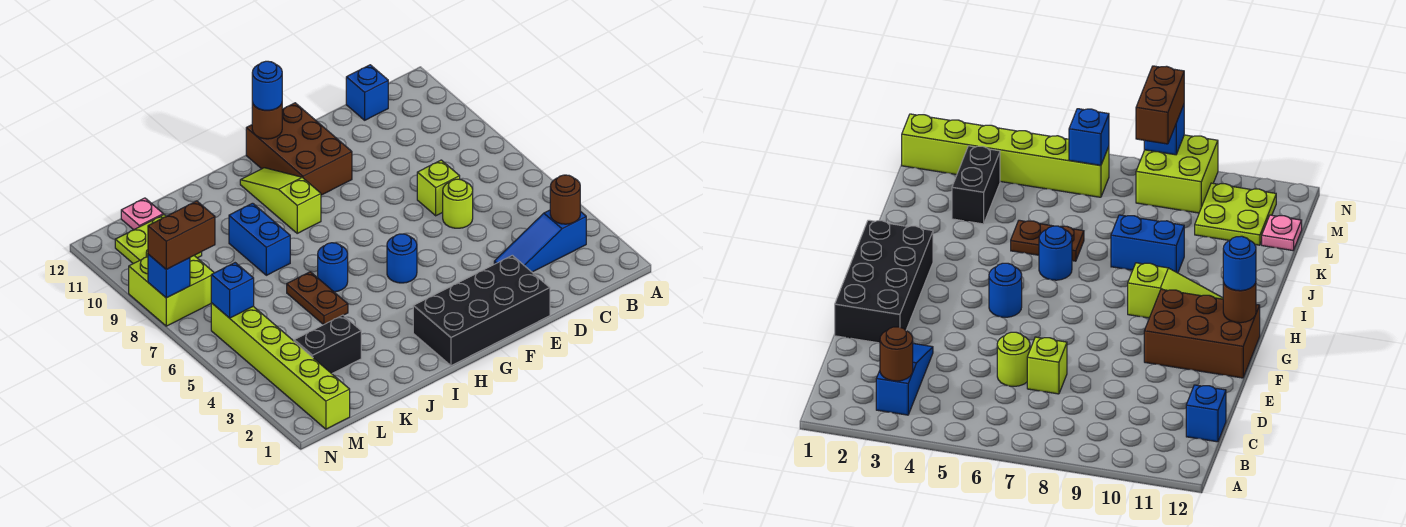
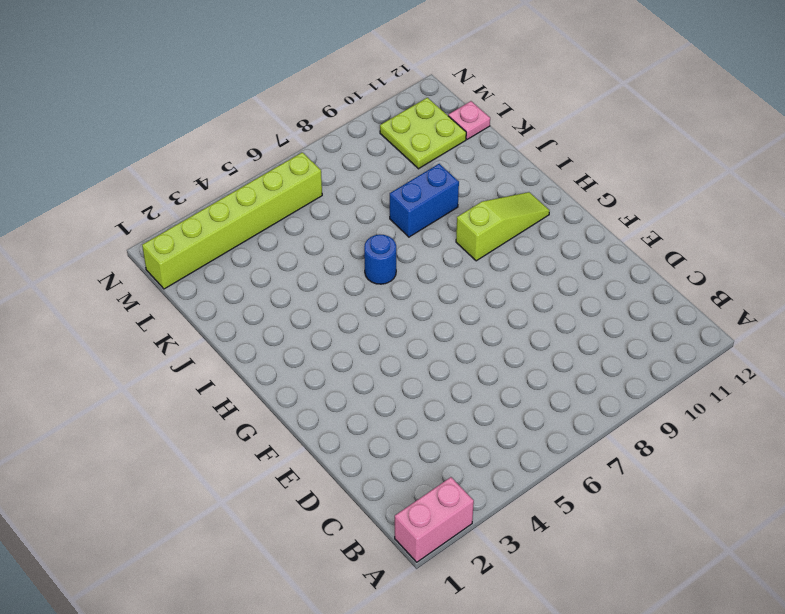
pink 1x2 brick [395,477,474,562] -> none
none -> blue 1x3 slope [494,210,586,272]
none -> blue 1x1 brick [346,65,388,120]
none -> lime 1x1 round brick [443,179,473,228]

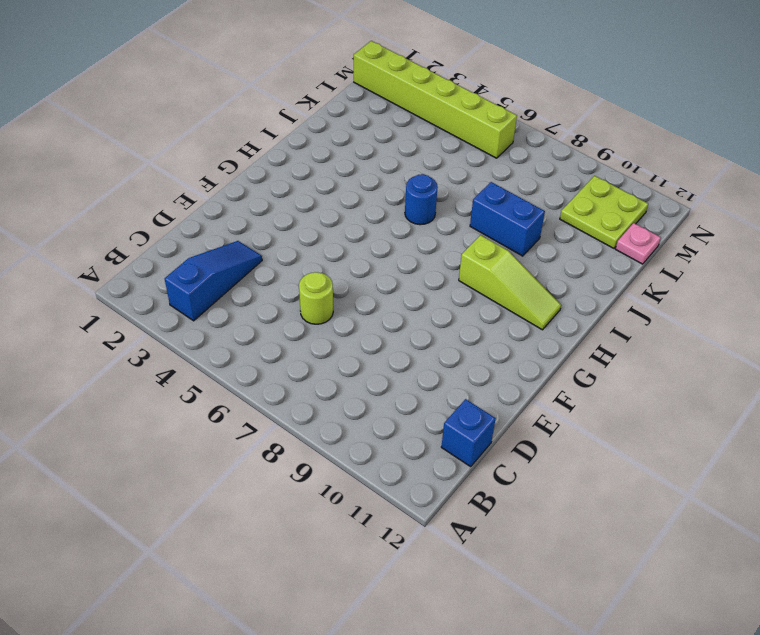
none -> lime 1x1 brick [417,160,460,216]
none -> black 2x4 brick [413,255,550,366]
none -> brown 2x3 brick [246,103,352,195]

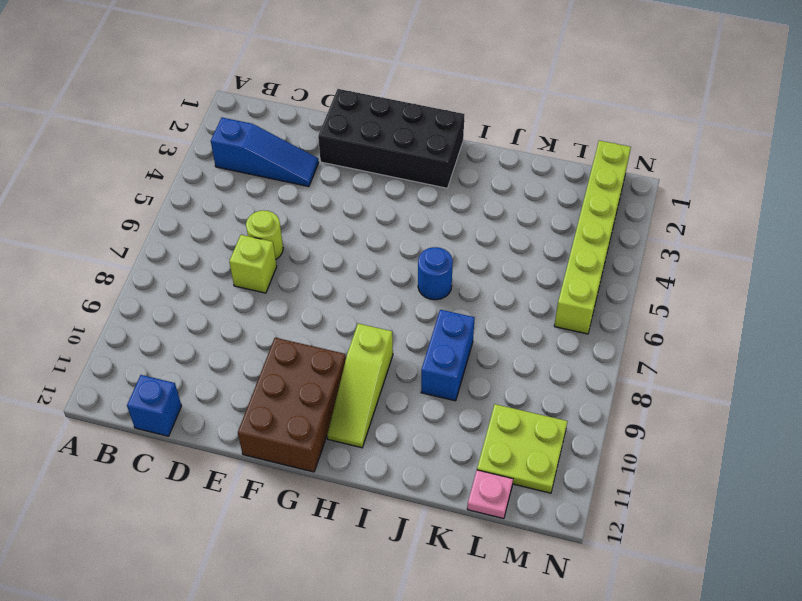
none -> blue 1x1 round brick [387,234,417,283]
none -> brown 1x2 plate [287,272,348,325]
none -> black 1x2 brick [294,315,361,374]

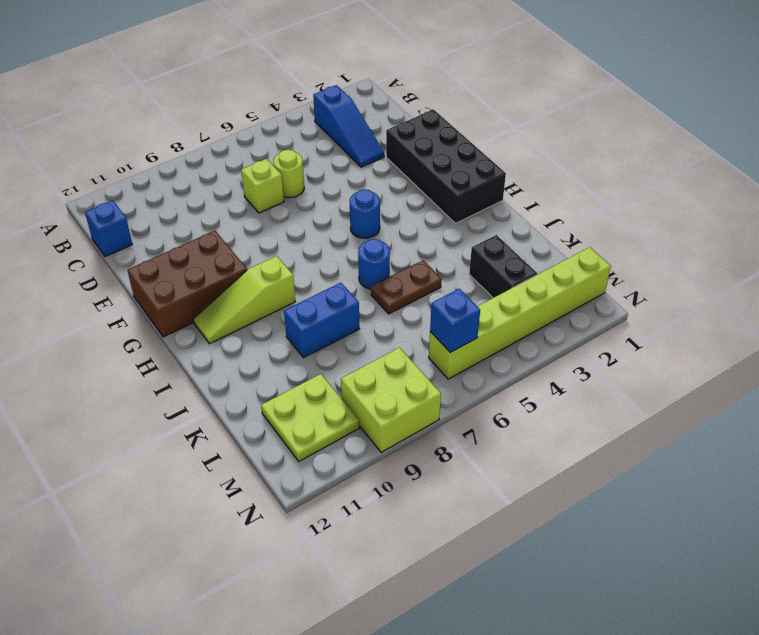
none -> pink 1x1 plate [121,198,163,230]
none -> brown 1x1 round brick [550,175,580,224]
none -> brown 1x1 round brick [252,102,282,139]

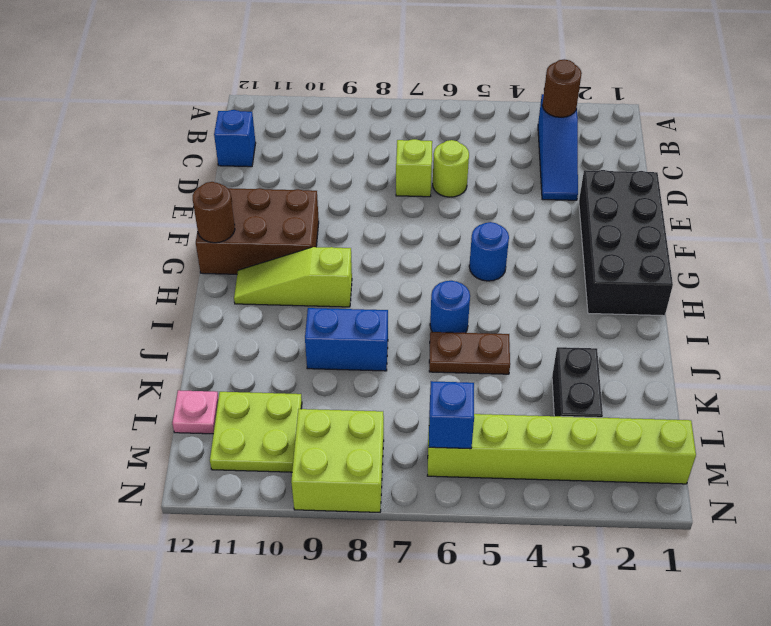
none -> blue 1x1 brick [148,254,190,298]
none -> blue 1x1 round brick [252,61,282,111]
none -> brown 1x2 brick [148,201,215,269]

